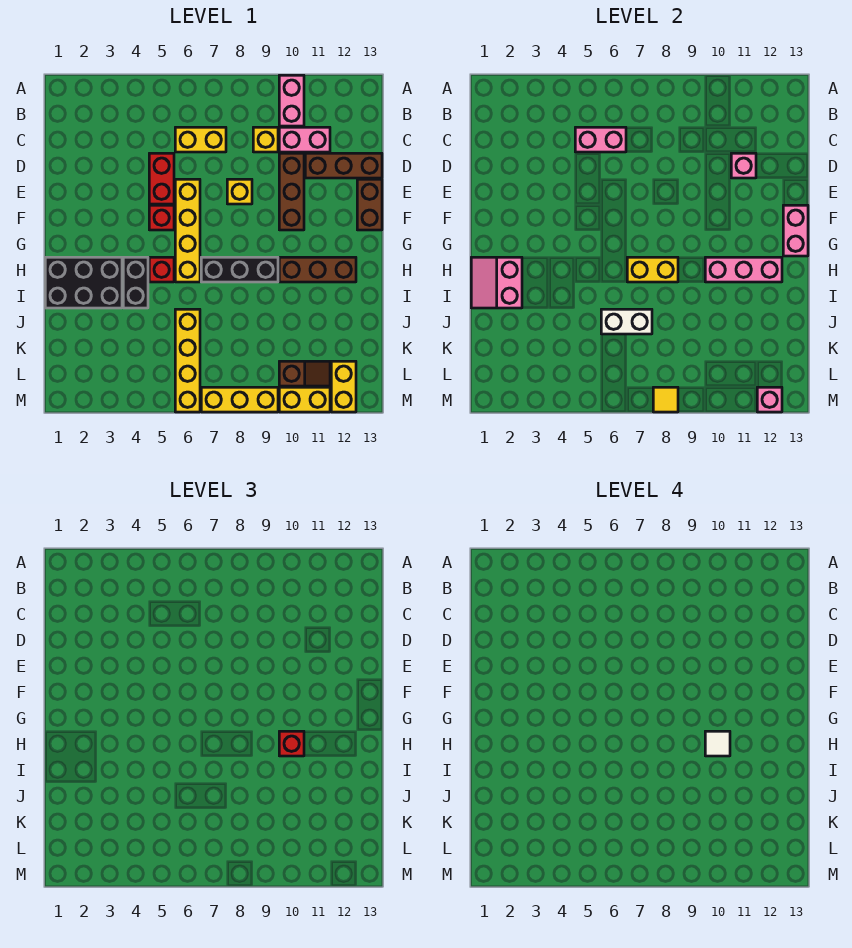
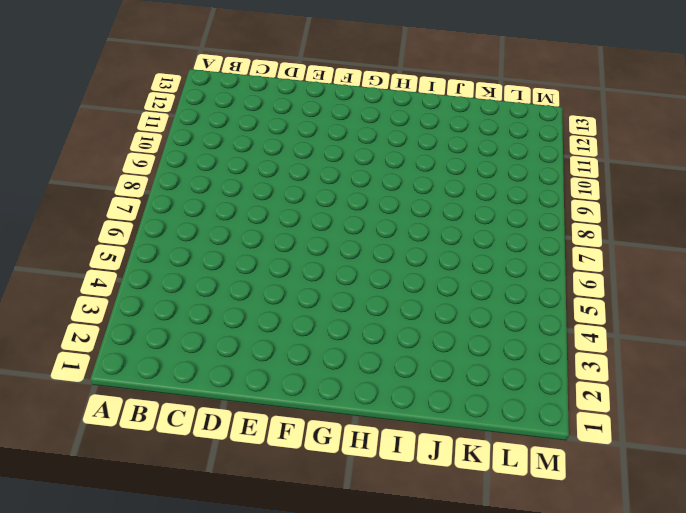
none -> pink 1x2 brick [279,75,304,126]
none -> yellow 1x2 brick [175,127,226,152]
none -> yellow 1x1 brick [253,127,278,152]
none -> pink 1x2 brick [279,127,330,152]

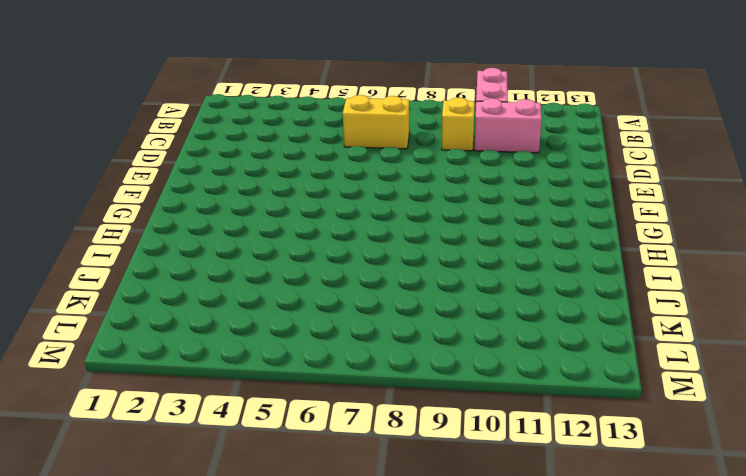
none -> red 1x2 brick [149,153,174,204]
none -> brown 1x3 brick [279,153,304,230]
none -> brown 1x3 brick [305,153,382,178]
none -> yellow 1x4 brick [175,179,200,282]

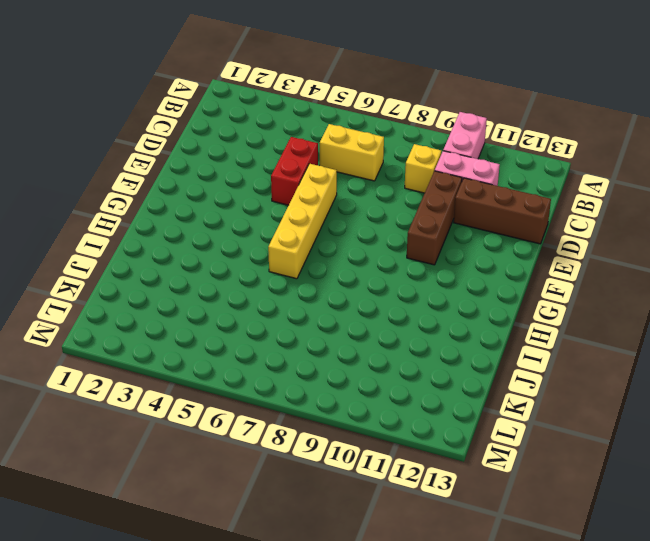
none -> yellow 1x1 brick [227,179,252,204]
none -> brown 1x2 brick [357,179,382,230]
none -> red 1x1 brick [149,205,174,230]
none -> black 2x3 brick [45,257,122,308]

